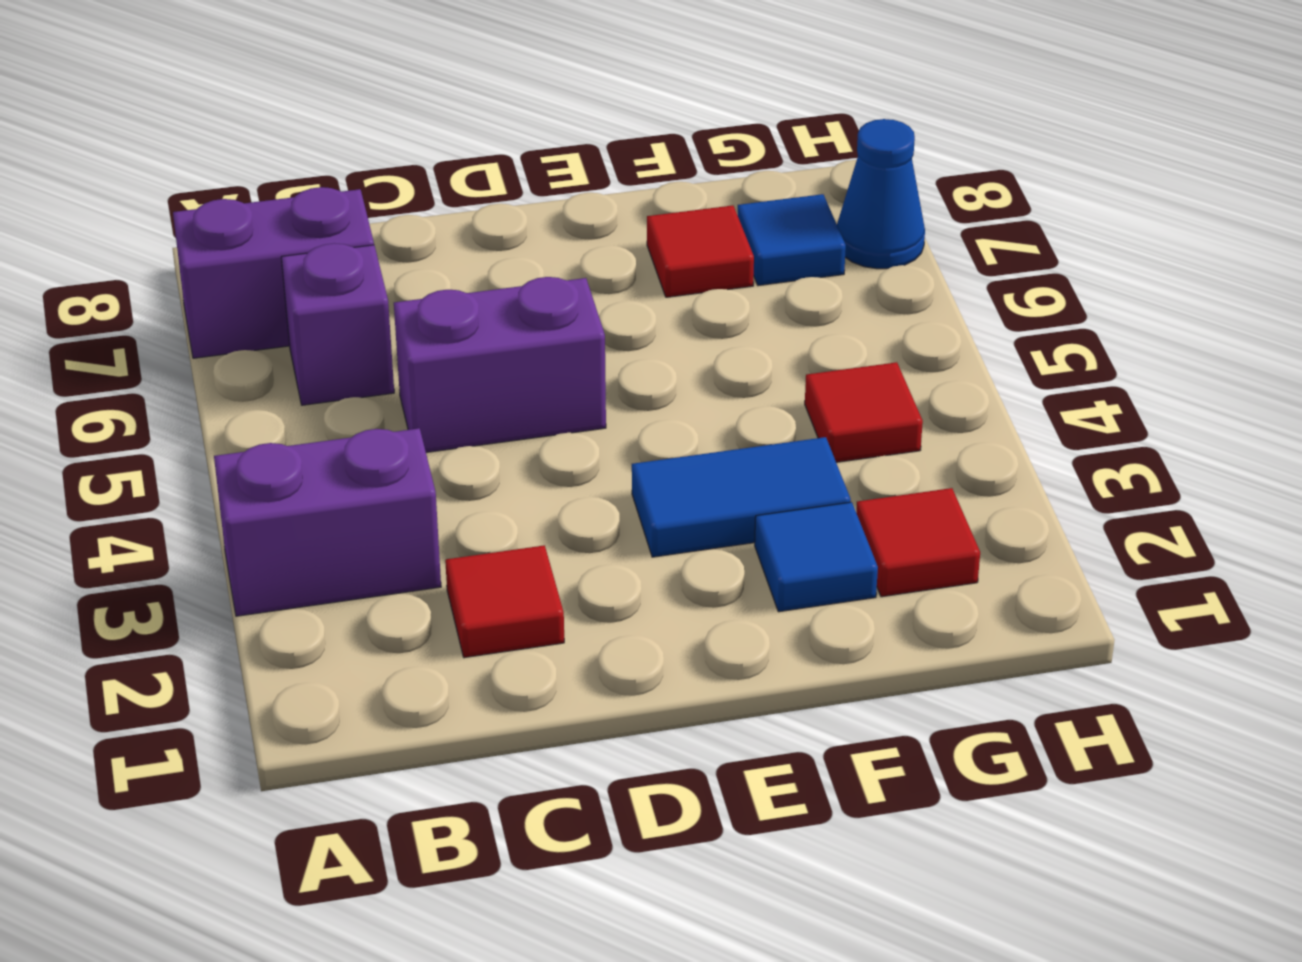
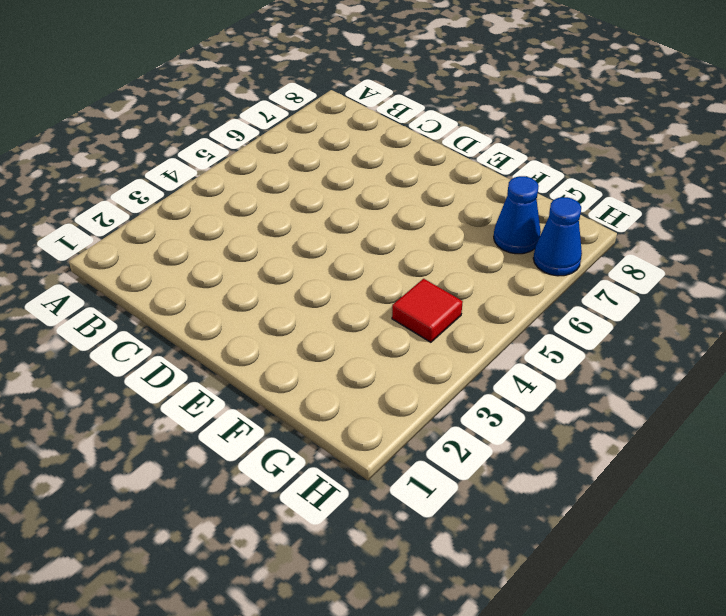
blue 1x1 cone [494,176,541,254] -> blue 1x1 tile [738,194,846,286]
none -> purple 1x2 brick [214,428,441,616]
none -> purple 1x2 brick [173,187,374,358]
none -> purple 1x1 brick [281,243,394,405]

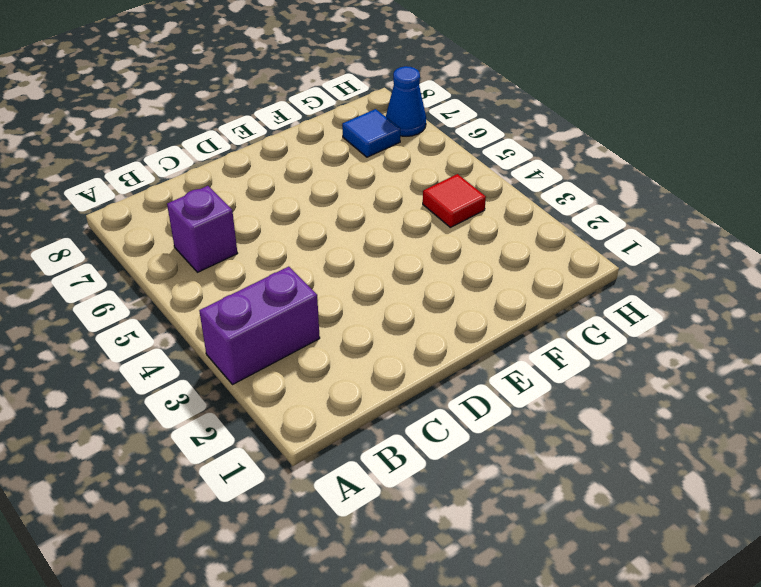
none -> purple 1x2 brick [173,187,374,358]
none -> red 1x1 tile [445,545,564,658]
none -> purple 1x2 brick [394,277,606,452]

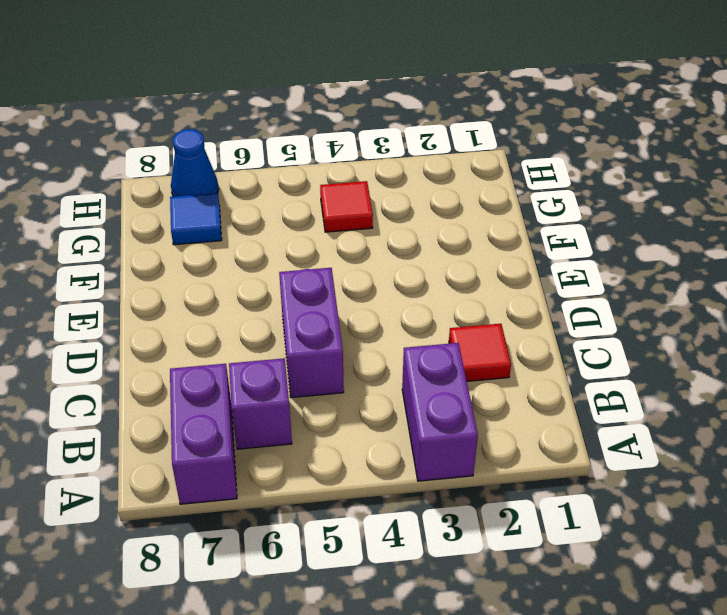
none -> blue 1x2 tile [632,437,851,557]
none -> blue 1x1 tile [755,502,878,612]
none -> red 1x1 tile [647,205,754,297]

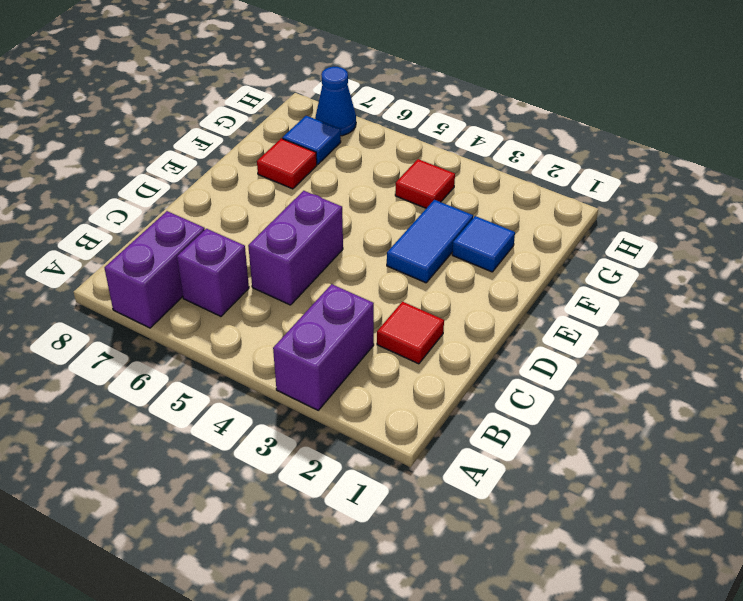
none -> red 1x1 tile [856,488,980,597]

